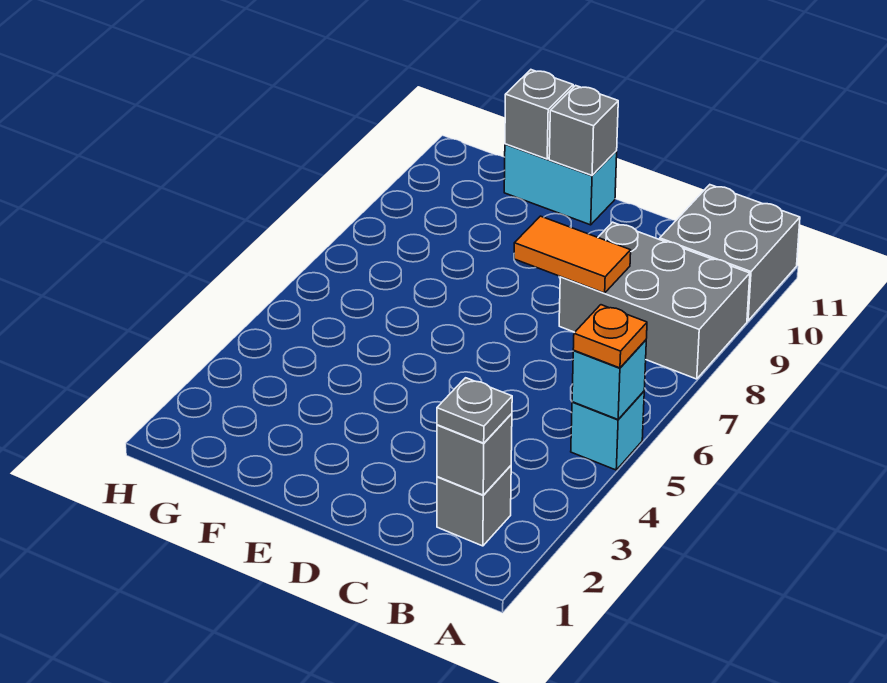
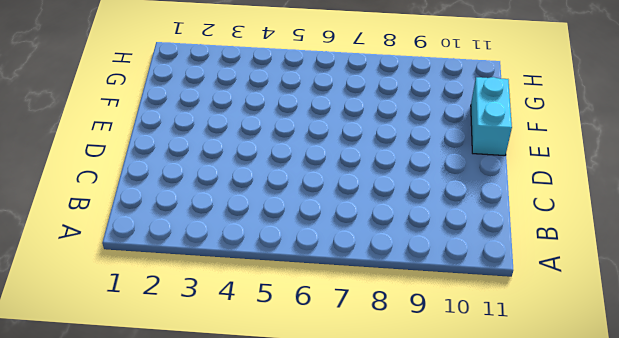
none -> cyan 1x1 brick [571,391,644,470]
none -> grey 2x3 brick [559,222,750,379]
none -> grey 2x2 brick [660,185,800,321]

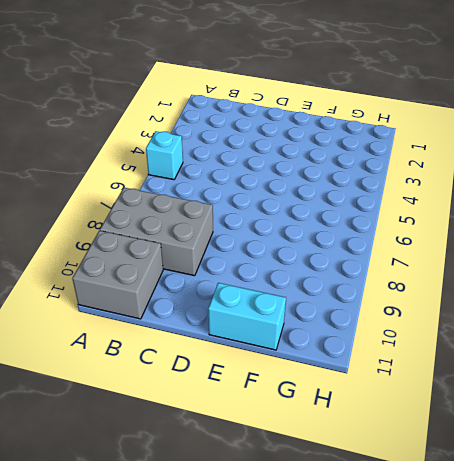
none -> grey 1x1 brick [437,466,511,546]
none -> cyan 1x1 brick [572,340,646,419]
none -> grey 1x1 brick [437,414,512,495]

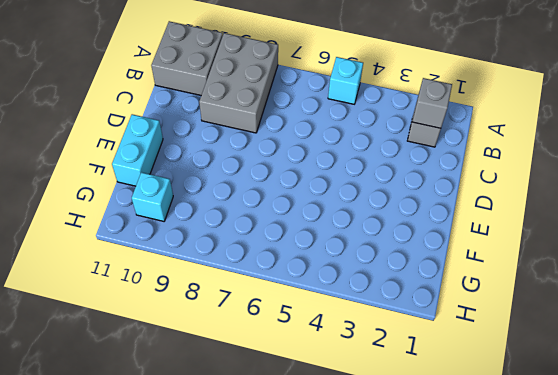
cyan 1x1 brick [132,172,173,221] -> cyan 1x1 brick moved to [572,340,646,419]
none -> orange 1x2 tile [514,216,631,293]
none -> grey 1x1 brick [549,85,618,175]
none -> grey 1x1 brick [505,70,573,159]

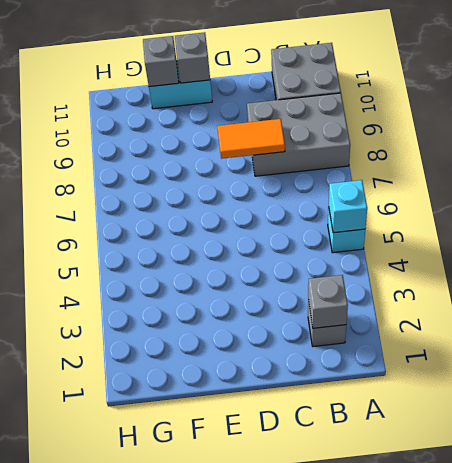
none -> orange 1x1 plate [573,305,647,368]
none -> grey 1x1 plate [437,378,512,443]

